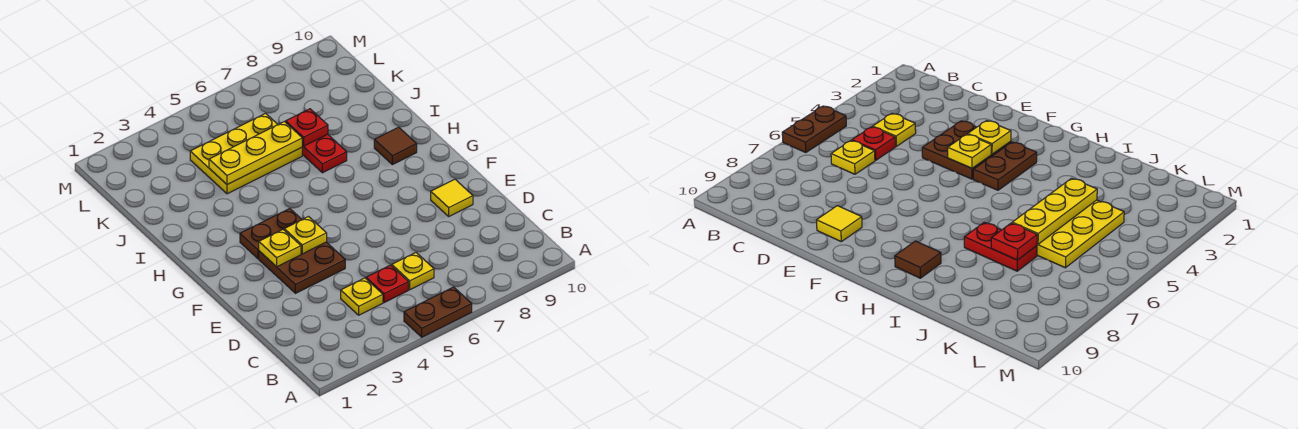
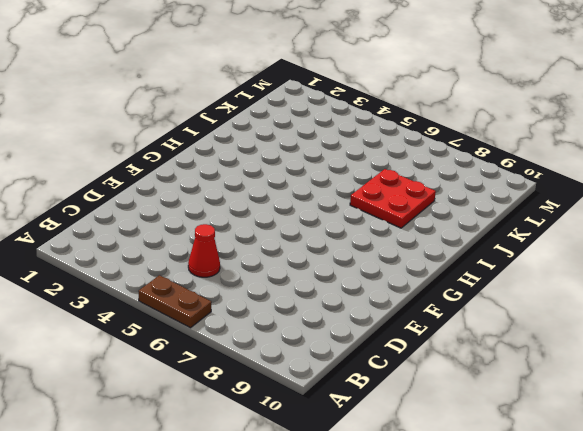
red 1x1 cone [188,224,220,277] -> red 1x1 plate [366,265,408,303]
red 2x2 plate [350,169,436,228] -> red 1x2 plate [302,134,347,173]
none -> yellow 1x1 plate [341,278,383,315]
none -> yellow 1x1 plate [392,253,434,290]
none -> brown 2x2 plate [259,242,345,293]

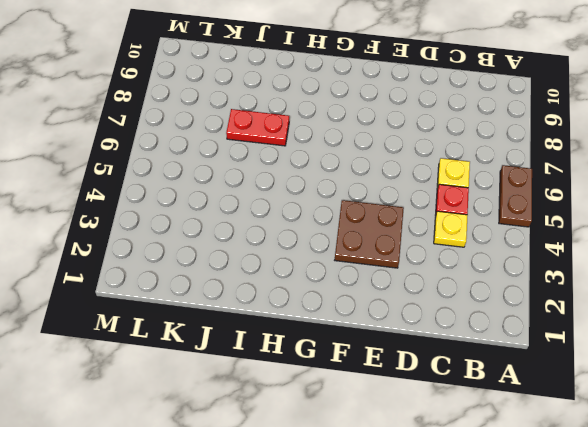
none -> yellow 1x1 tile [431,179,473,216]
none -> brown 1x2 plate [240,209,302,259]
none -> brown 1x1 tile [374,127,417,165]

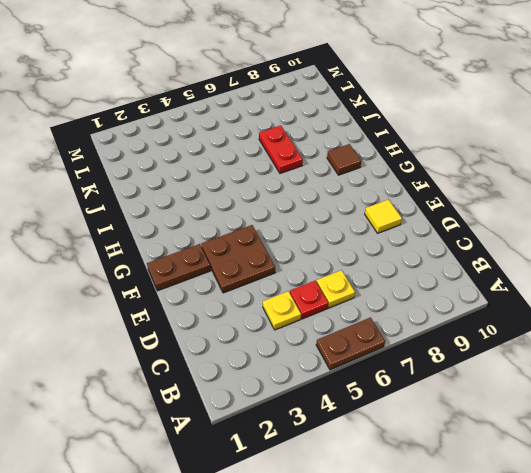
brown 1x2 plate [147,244,211,291] -> brown 1x2 plate moved to [240,209,302,259]
none -> yellow 2x3 plate [190,113,302,194]
none -> yellow 1x1 plate [259,230,301,267]
none -> yellow 1x1 plate [284,217,327,254]

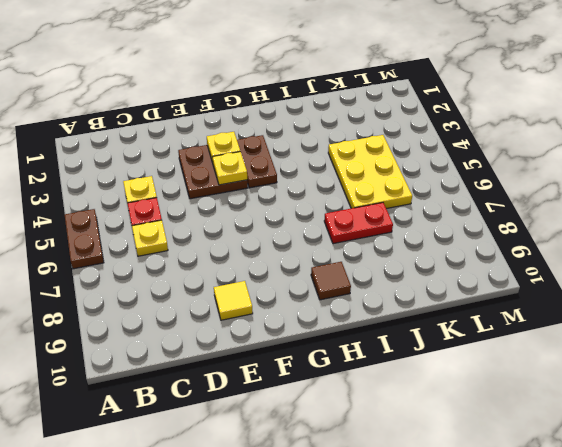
none -> yellow 1x3 plate [209,122,302,185]
none -> red 1x1 plate [286,109,328,146]

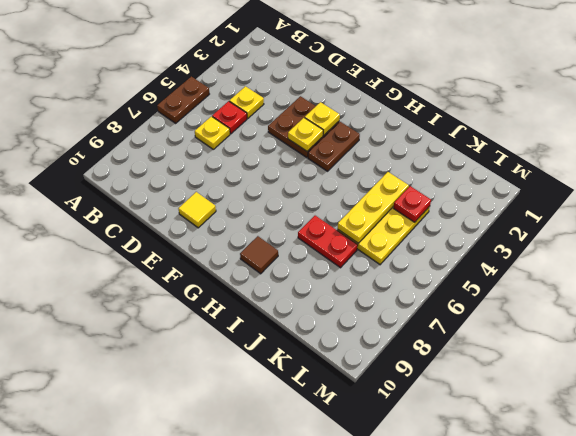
red 1x1 plate [393,186,431,222] -> red 1x1 plate moved to [286,109,328,146]

